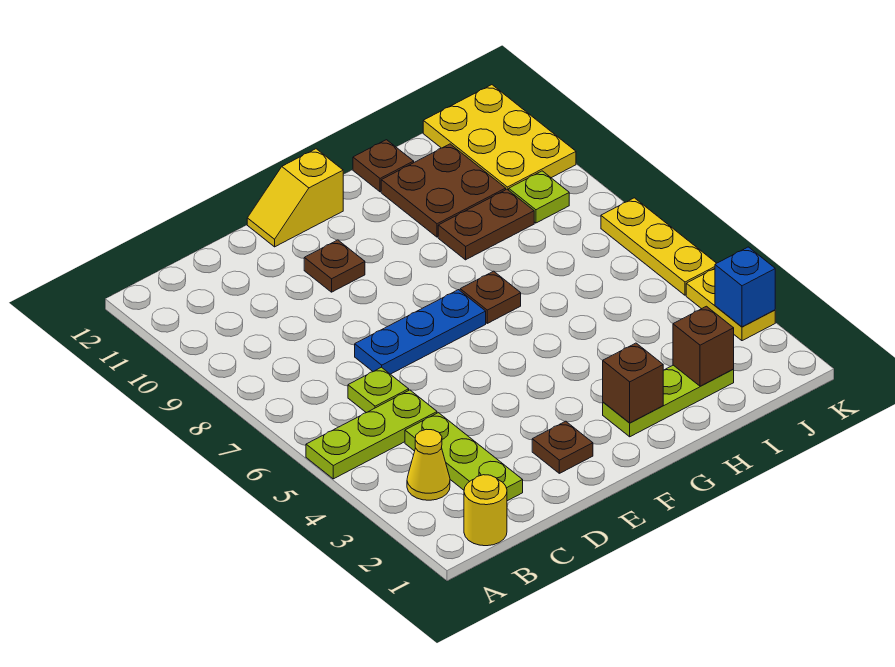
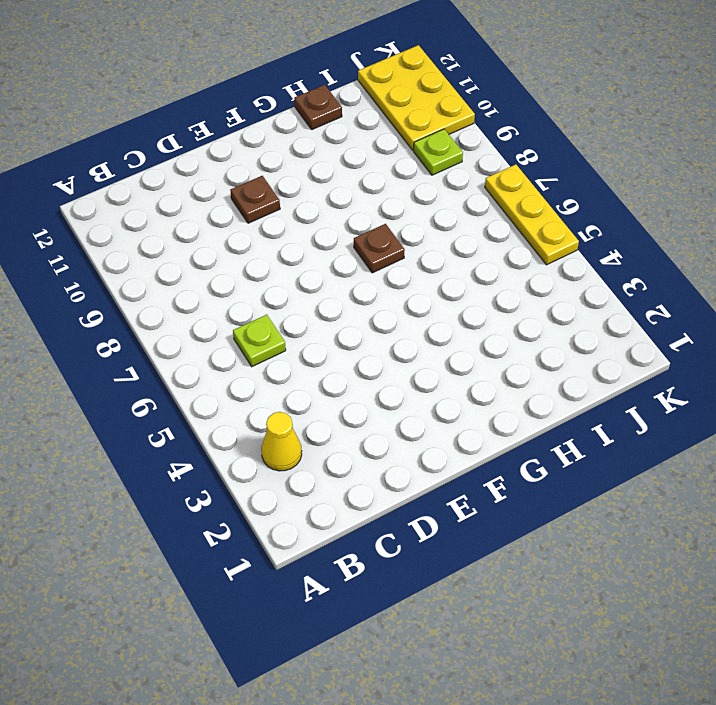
none -> lime 1x3 plate [306,390,437,479]
none -> yellow 1x1 round brick [464,475,507,546]
none -> lime 1x3 plate [405,413,523,501]

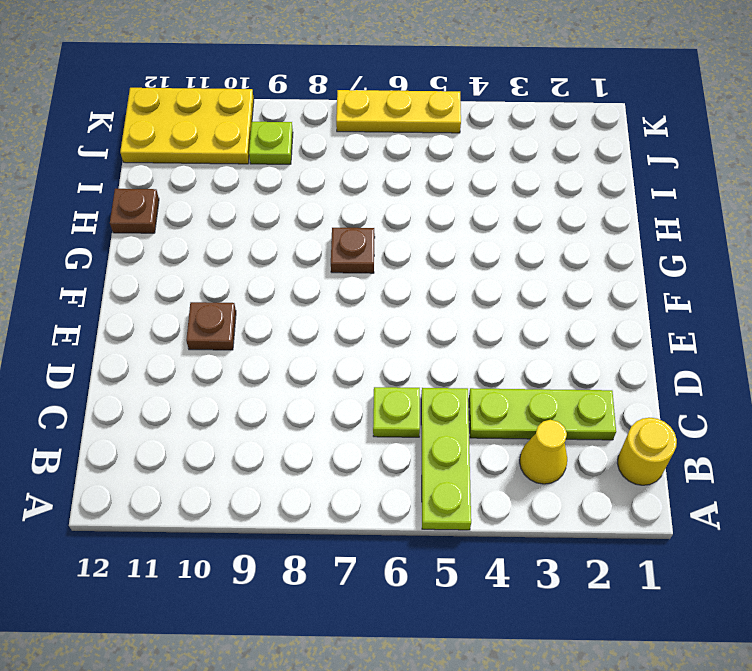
none -> blue 1x3 plate [355,290,486,374]
none -> brown 1x1 plate [532,421,593,473]
none -> yellow 1x2 slope [247,149,343,247]

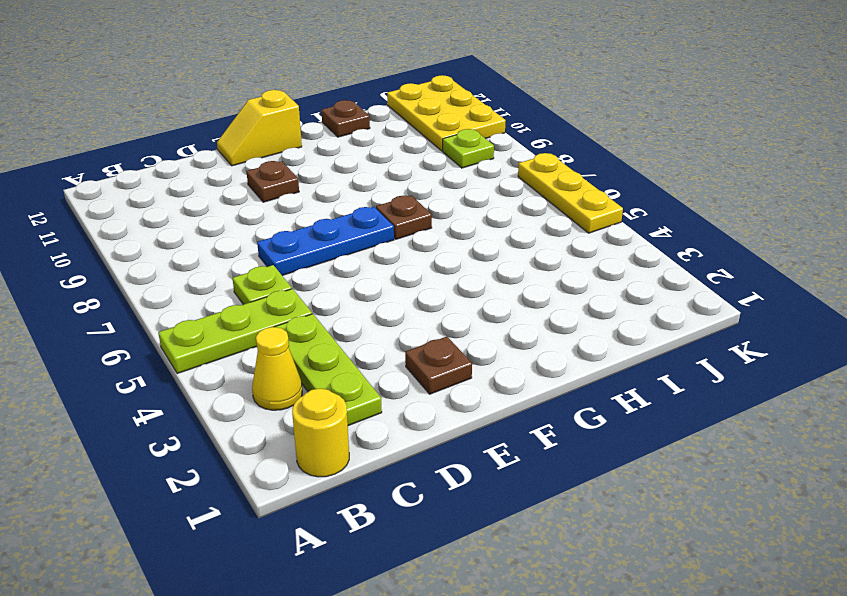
none -> lime 1x3 plate [603,365,734,437]
none -> brown 1x2 plate [438,189,534,260]
none -> brown 2x2 plate [381,144,506,237]

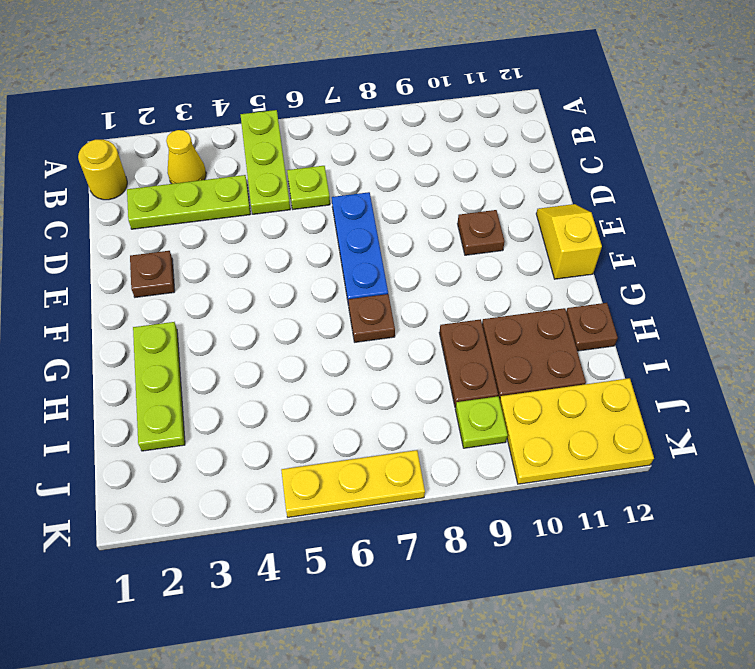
none -> yellow 1x2 plate [686,269,775,341]
none -> brown 1x1 brick [603,343,663,423]
none -> brown 1x1 brick [673,306,734,386]

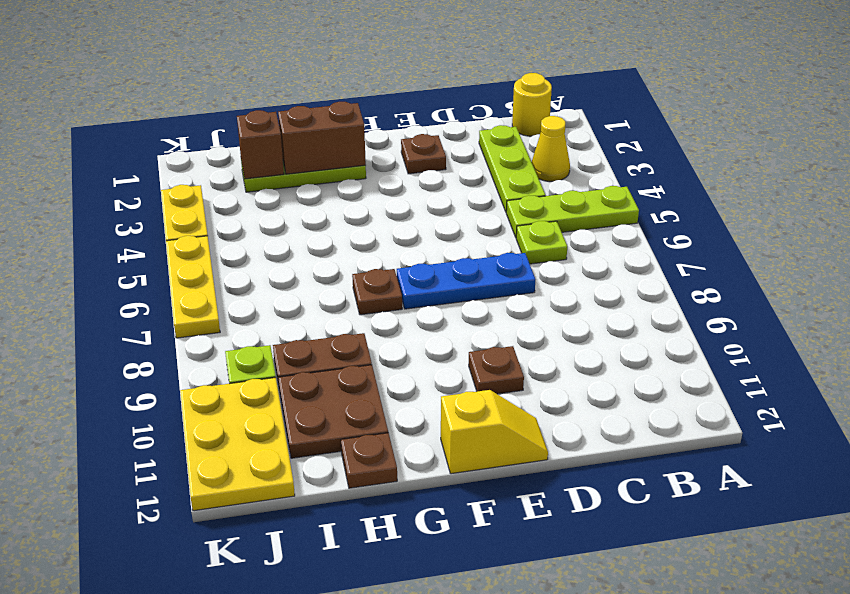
brown 1x2 brick [278,102,366,174] -> brown 1x1 brick [603,343,663,423]
none -> blue 1x1 brick [715,247,775,327]

